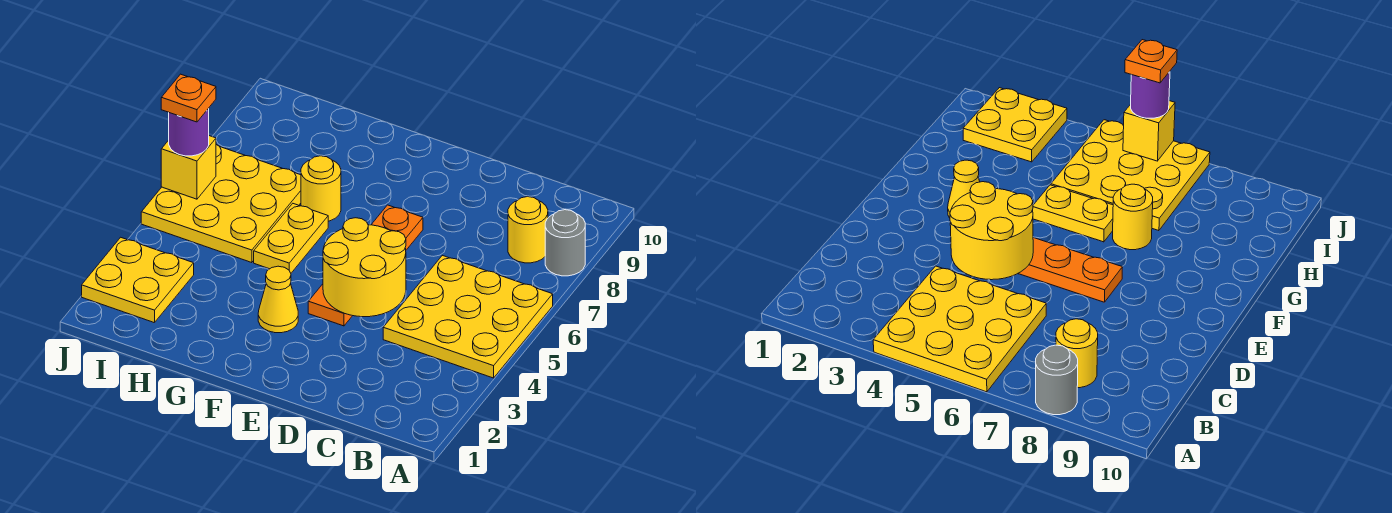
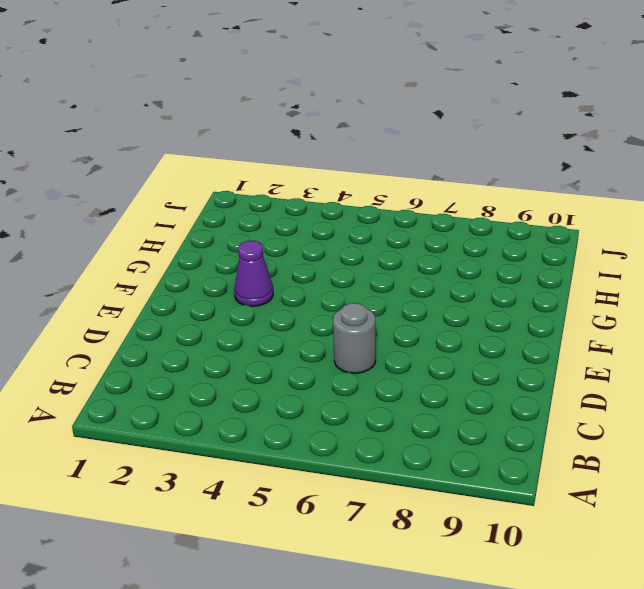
grey 1x1 round brick [333,303,376,373] -> grey 1x1 round brick moved to [545,210,585,276]
purple 1x1 cone [234,241,273,306] -> yellow 1x1 cone [258,266,298,333]
none -> yellow 3x3 plate [383,255,553,378]
none -> yellow 1x1 round brick [508,197,548,263]
none -> orange 1x4 plate [308,205,423,326]

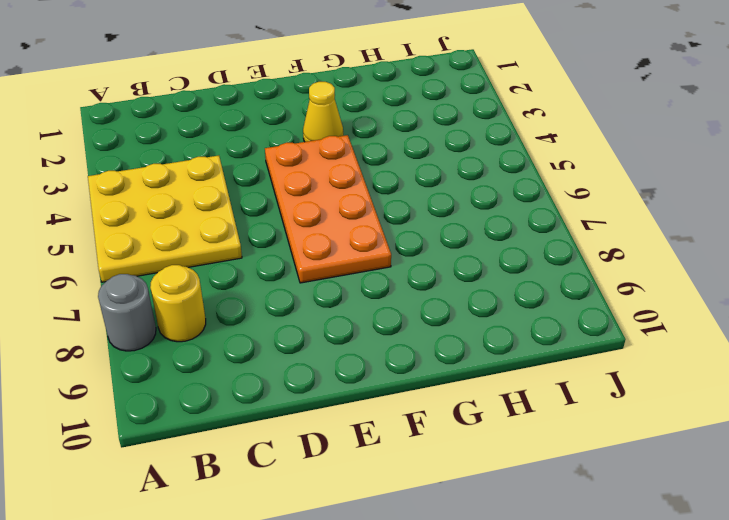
orange 2x4 plate [265,135,391,283] -> orange 1x4 plate [308,205,423,326]
none -> yellow 1x2 plate [254,204,328,273]
none -> yellow 1x1 round brick [301,156,341,221]
none -> yellow 3x3 plate [141,145,301,263]

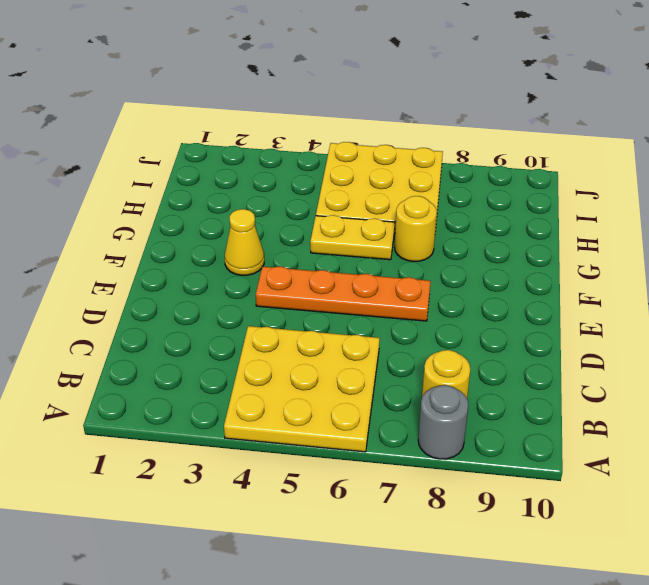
none -> yellow 2x2 plate [82,237,194,323]
none -> yellow 2x2 round brick [323,218,406,317]
none -> yellow 1x1 brick [161,136,216,199]

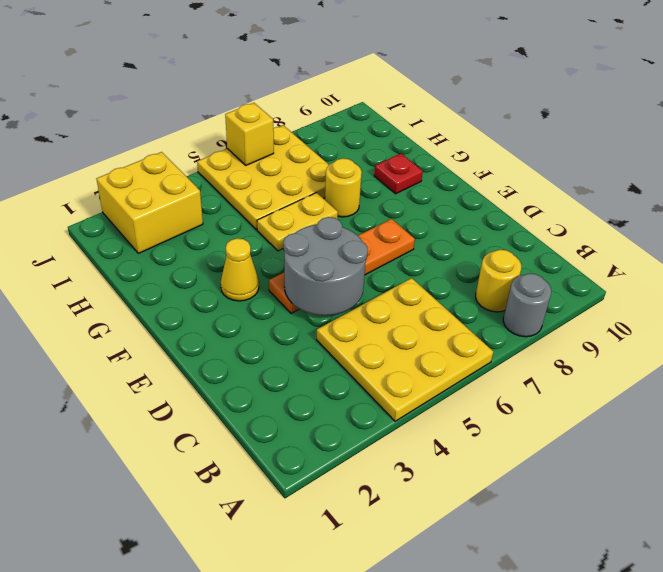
grey 2x2 round brick [283,217,368,316] -> yellow 2x2 round brick [323,218,406,317]
red 1x1 plate [374,154,423,194] -> none
yellow 2x2 brick [96,152,203,253] -> yellow 2x2 plate [82,237,194,323]
none -> purple 1x1 round brick [169,108,209,156]
none -> orange 1x1 plate [161,74,216,122]

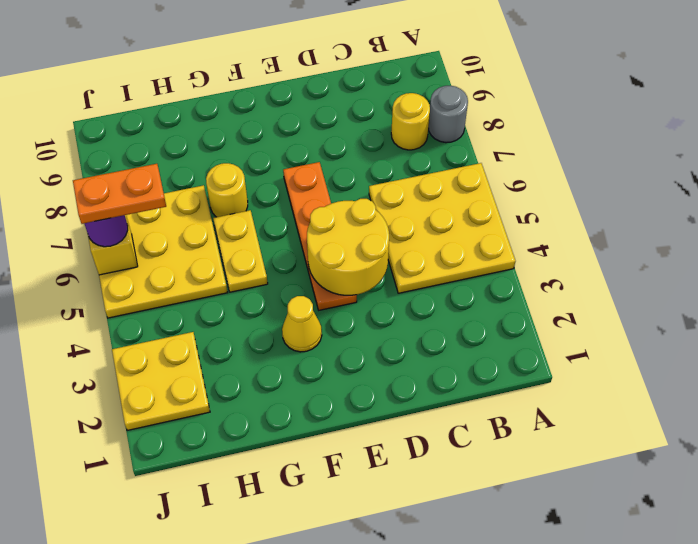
orange 1x2 plate [73,164,166,224] -> orange 1x1 plate [161,74,216,122]

